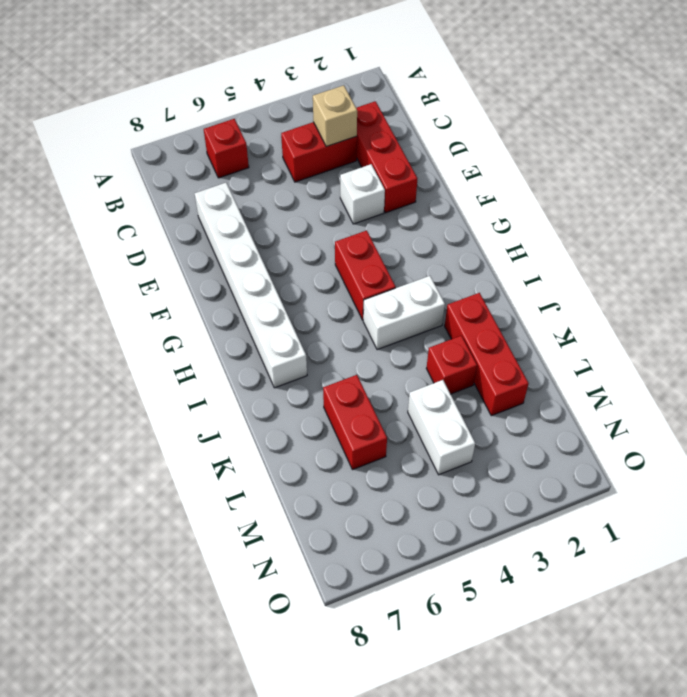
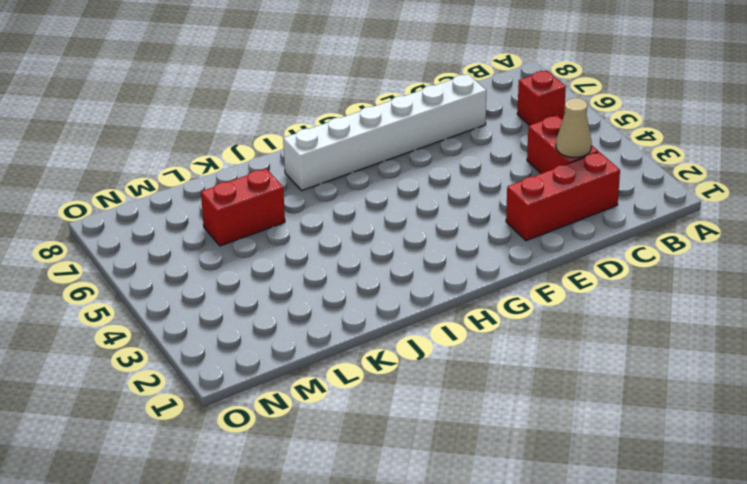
tan 1x1 cone [556,98,592,158] -> tan 1x1 brick [313,85,357,147]
none -> white 1x1 brick [340,164,385,224]
none -> red 1x2 brick [335,230,396,320]
none -> white 1x2 brick [363,276,445,350]

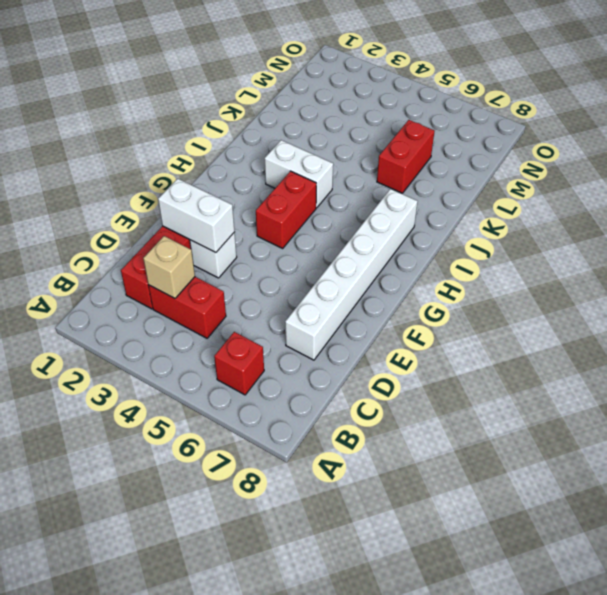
white 1x2 brick [158,179,235,253] -> white 1x2 brick turned to [408,380,475,475]
none -> red 1x3 brick [445,293,529,416]
none -> red 1x1 brick [426,336,477,394]

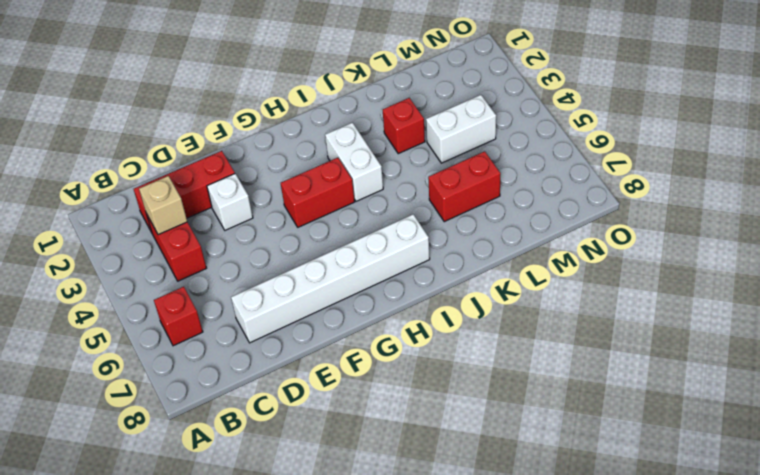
none -> red 1x3 brick [445,293,529,416]

